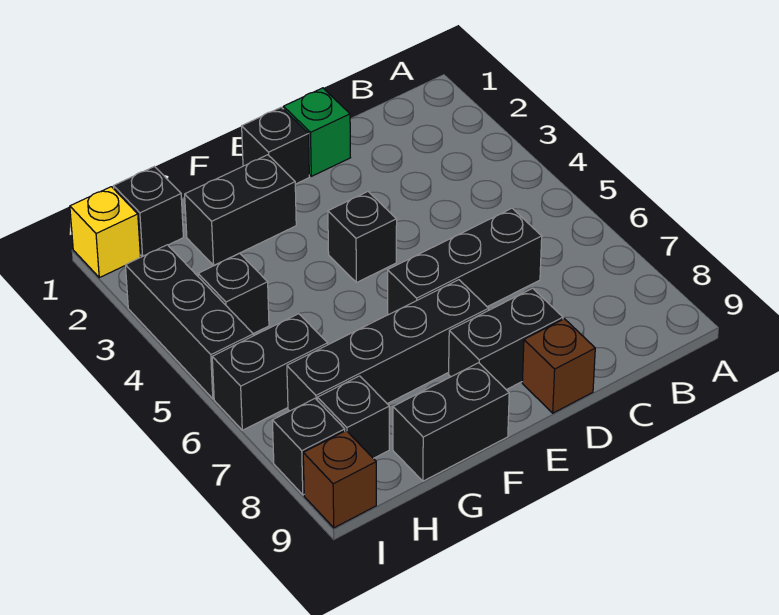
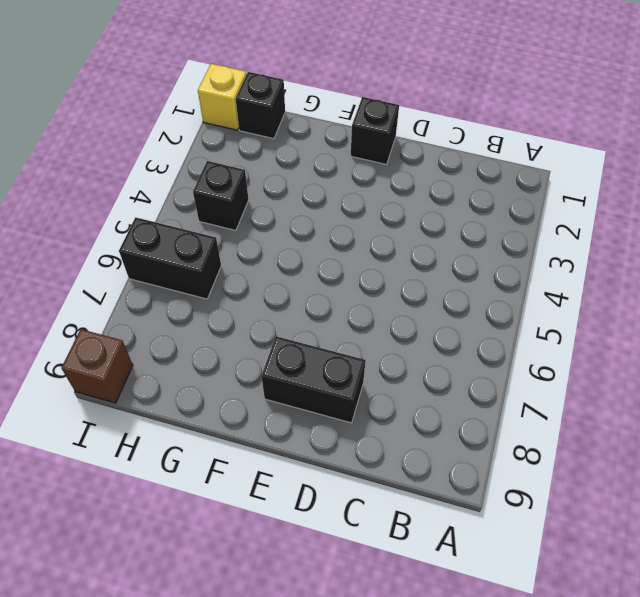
none -> black 1x3 brick [388,208,542,315]
none -> green 1x1 brick [283,88,350,176]
none -> brown 1x1 brick [522,319,595,413]

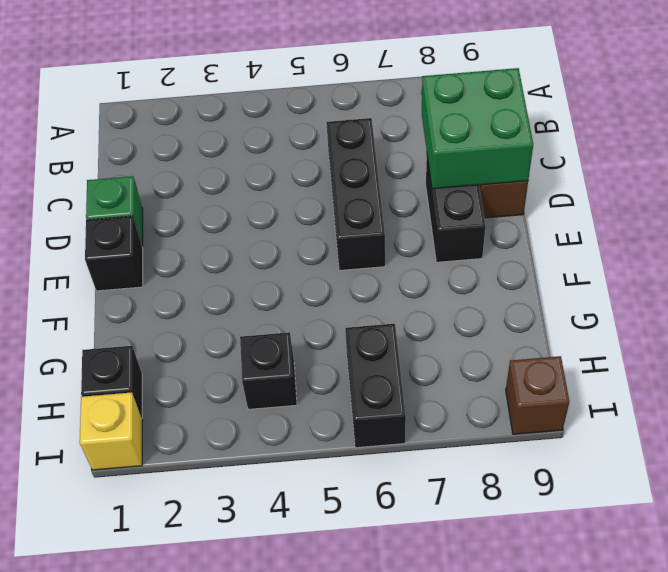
green 2x2 brick [422,68,533,189] -> none
none -> black 1x1 brick [328,192,397,283]
none -> black 1x4 brick [287,280,489,411]
none -> black 1x2 brick [185,155,296,266]

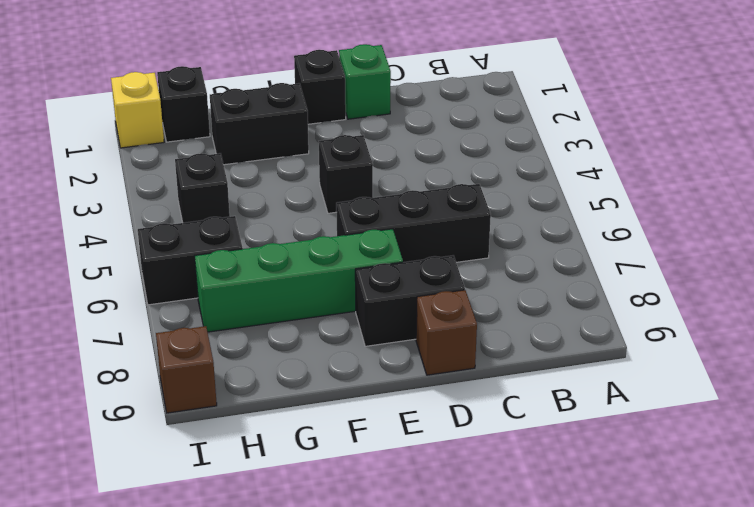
green 1x4 brick [195,229,403,332] -> black 1x4 brick [287,280,489,411]
none -> black 1x2 brick [393,363,509,481]
none -> black 1x1 brick [317,376,389,458]
none -> black 1x3 brick [125,245,253,399]

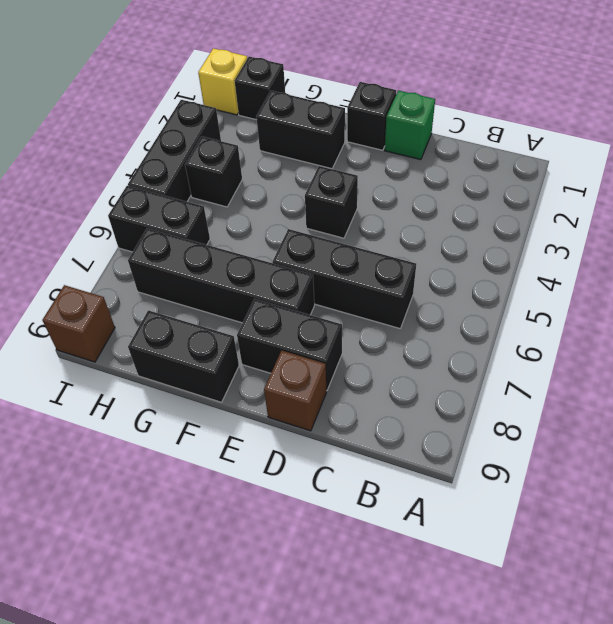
none -> black 1x1 brick [317,376,389,458]
none -> black 1x1 brick [272,398,345,495]

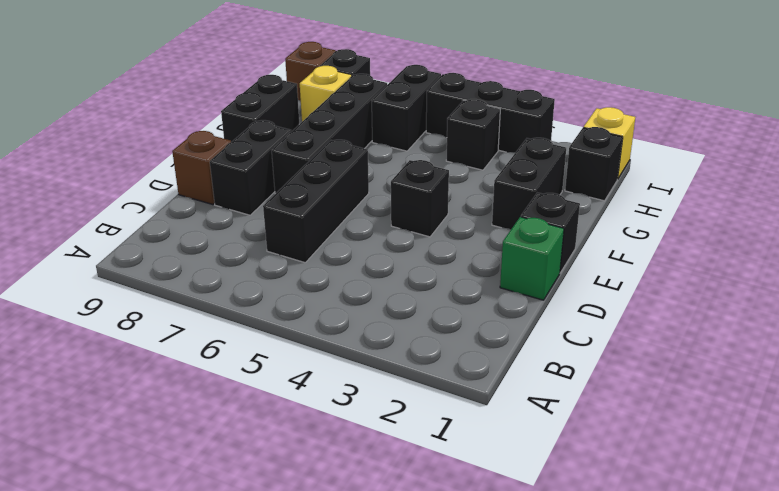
yellow 1x1 brick [300,66,352,121] -> black 1x1 brick [317,376,389,458]

